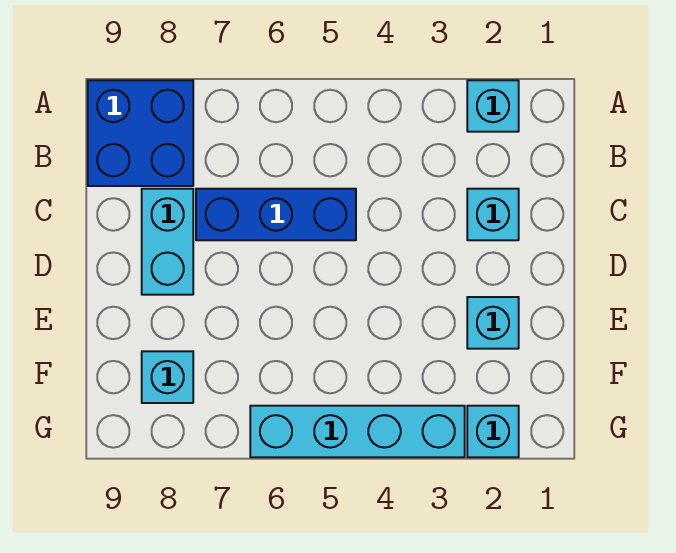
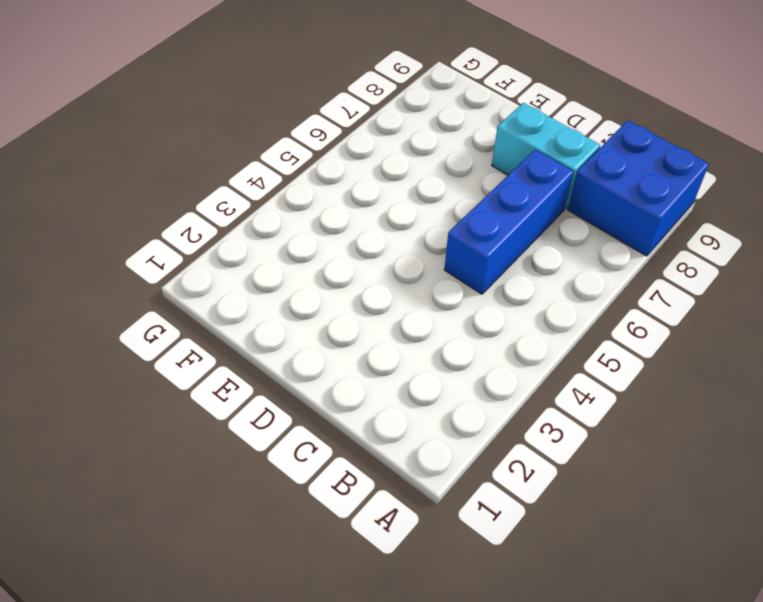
none -> cyan 1x1 brick [467,80,519,132]
none -> cyan 1x1 brick [467,189,519,240]

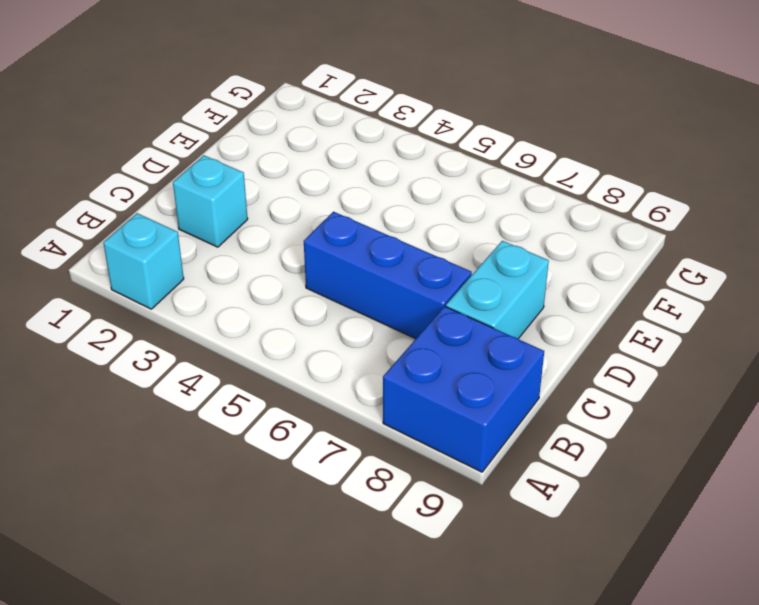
none -> cyan 1x1 brick [467,297,519,349]
none -> cyan 1x1 brick [142,351,193,403]

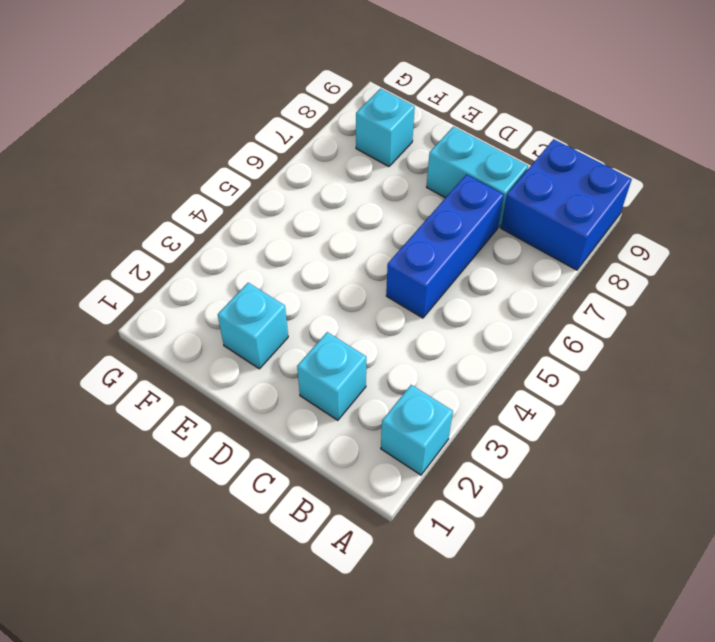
none -> cyan 1x1 brick [467,406,519,457]
none -> cyan 1x4 brick [250,406,465,457]

